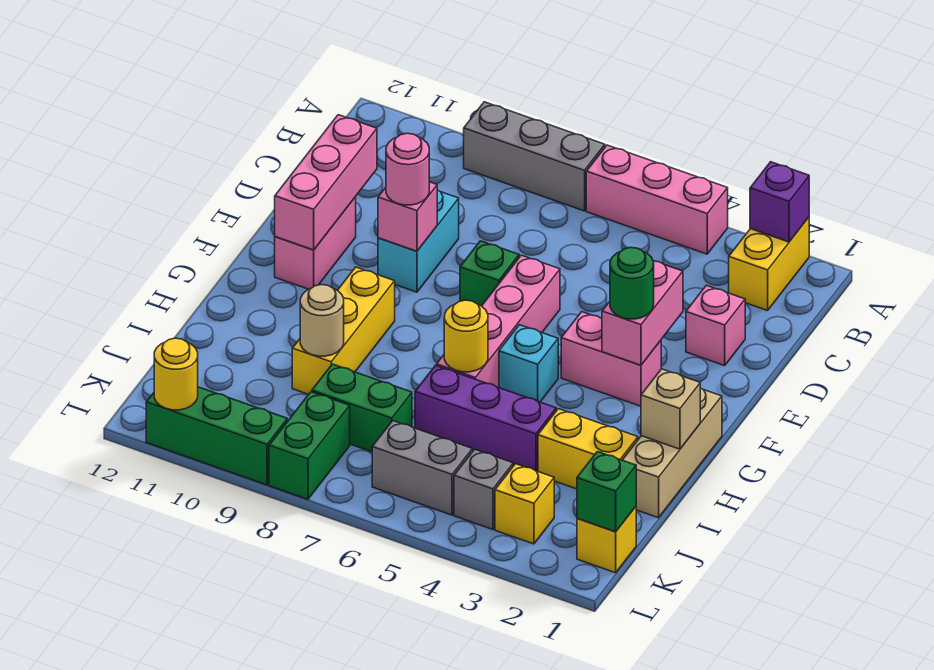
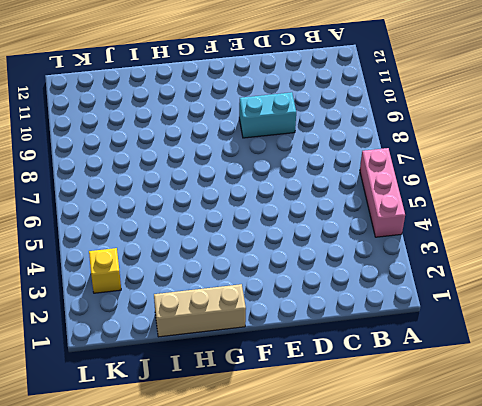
none -> yellow 1x2 brick [729,217,809,311]
none -> grey 1x3 brick [464,102,605,211]
none -> pink 1x1 brick [686,285,745,366]
none -> pink 1x4 brick [437,255,560,387]

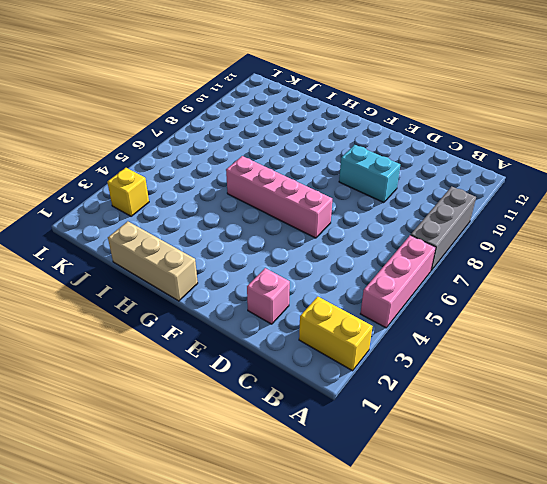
none -> green 1x1 brick [460,241,519,306]
none -> pink 1x2 brick [275,197,356,289]
none -> pink 1x2 brick [561,312,661,406]
none -> cyan 1x1 brick [499,325,558,402]

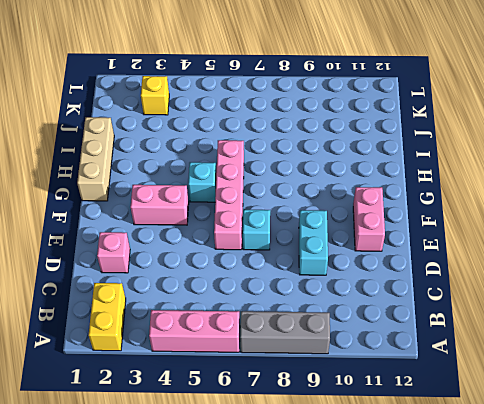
cyan 1x1 brick [243,210,270,250] -> green 1x1 brick [460,241,519,306]
none -> yellow 1x3 brick [292,267,395,394]
none -> yellow 1x2 brick [538,409,638,489]
none -> purple 1x3 brick [415,365,556,471]
none -> green 1x2 brick [312,364,412,452]

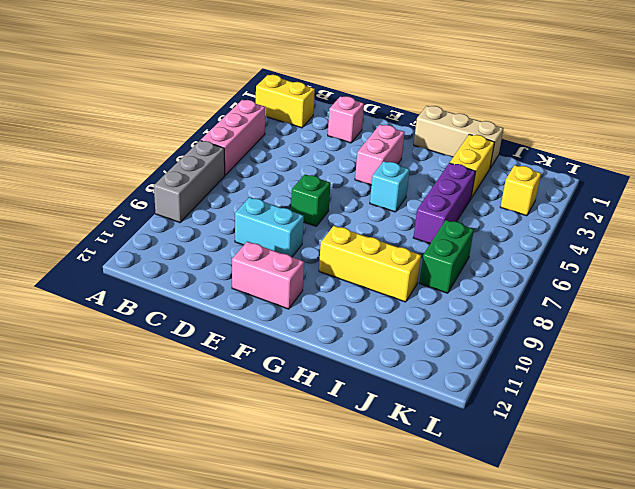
none -> pink 1x4 brick [437,255,560,387]
none -> yellow 1x1 brick [577,507,636,573]
none -> grey 1x1 brick [454,449,513,529]
none -> grey 1x2 brick [372,421,473,515]

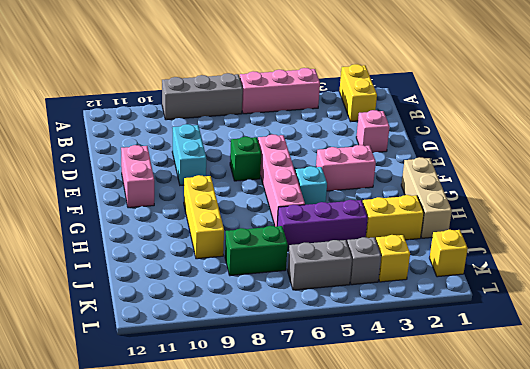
none -> green 1x2 brick [269,392,350,499]
none -> green 1x3 brick [146,387,287,485]
none -> purple 1x1 brick [750,162,809,242]
none -> pink 1x3 brick [275,115,377,250]

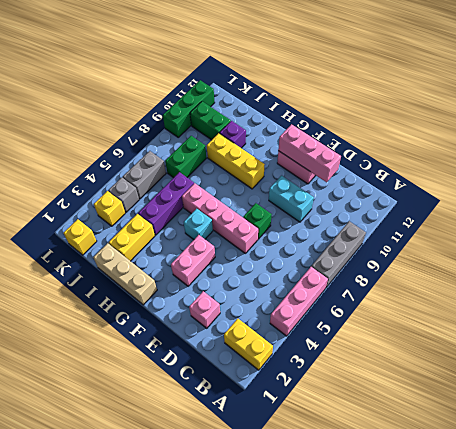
purple 1x1 brick [220,121,246,148] -> purple 1x1 brick moved to [750,162,809,242]
green 1x2 brick [190,101,231,140] -> green 1x2 brick moved to [269,392,350,499]
none -> pink 1x2 brick [602,261,683,365]
none -> pink 1x1 brick [378,182,437,251]
none -> tan 1x1 brick [641,369,700,449]
none -> yellow 1x1 round brick [444,300,488,372]

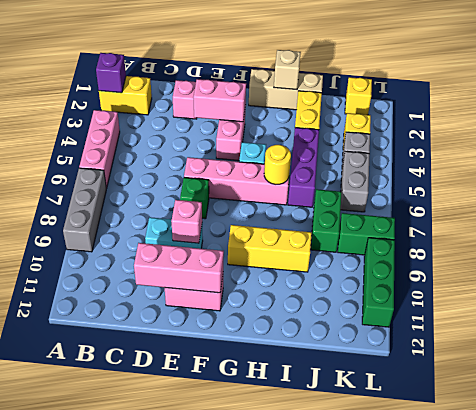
none -> tan 1x1 round brick [300,285,344,356]
none -> green 1x1 brick [577,452,636,532]
none -> yellow 1x1 round brick [154,338,198,410]
none -> pink 1x1 round brick [386,133,429,205]

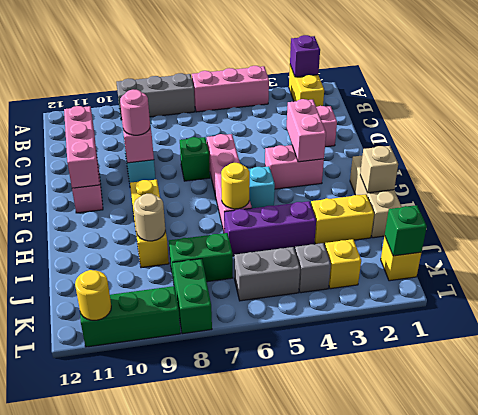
none -> green 1x1 round brick [610,247,654,319]

